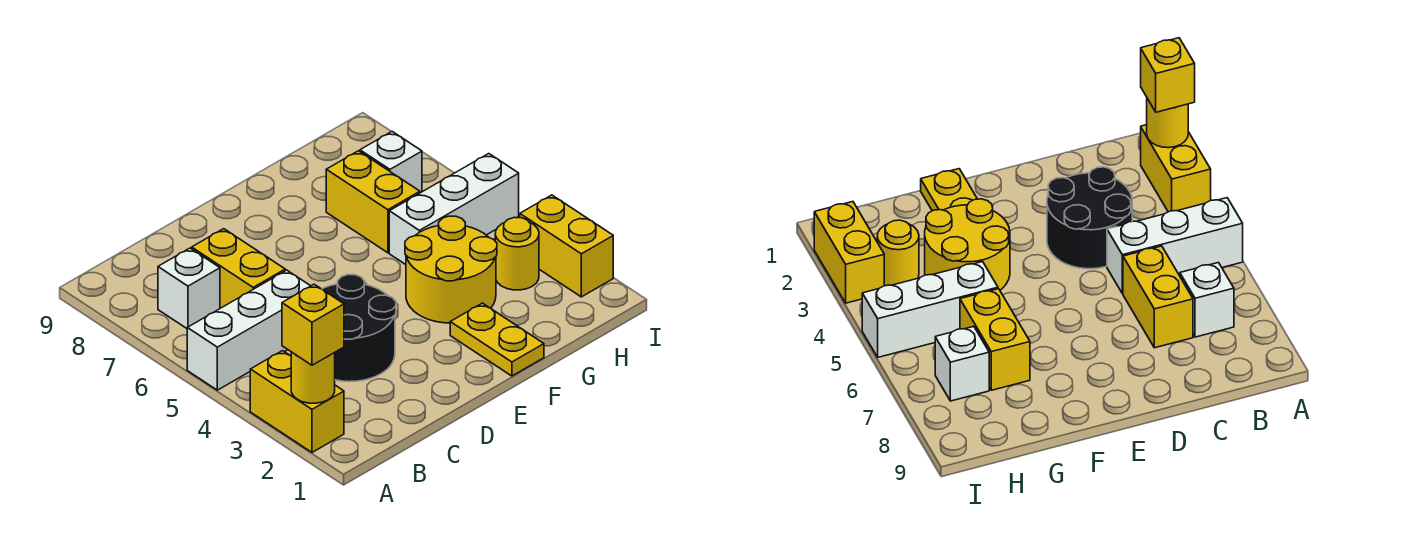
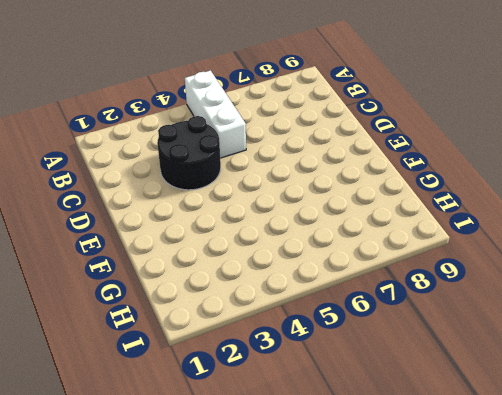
none -> yellow 1x2 brick [250,351,344,452]
none -> white 1x1 brick [158,248,220,328]
none -> yellow 1x2 brick [192,229,285,308]

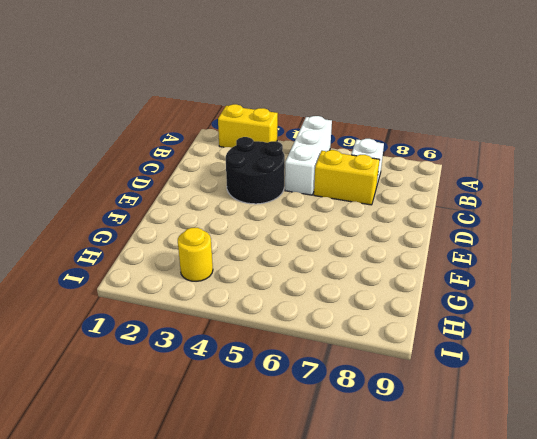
none -> yellow 1x2 plate [450,303,544,376]
none -> yellow 2x2 round brick [405,216,497,323]
none -> white 1x3 brick [389,154,519,265]

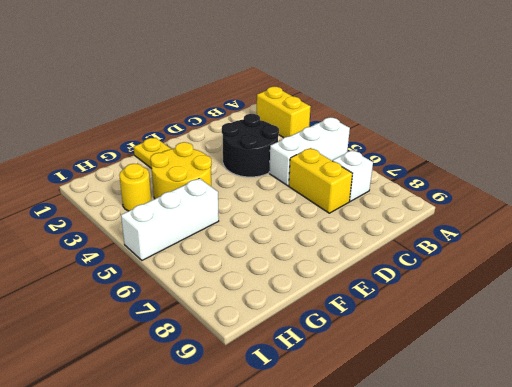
none -> yellow 1x2 brick [326,151,420,253]
none -> white 1x1 brick [360,131,422,193]
none -> yellow 1x2 brick [520,195,613,297]

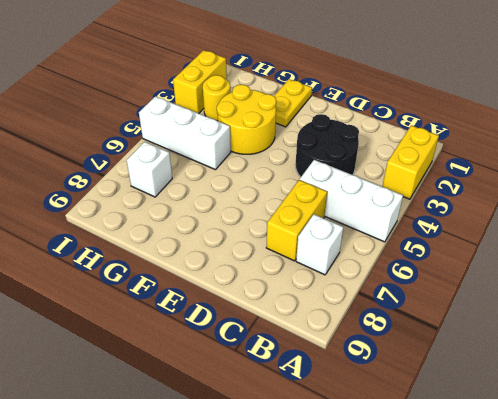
none -> yellow 1x2 brick [326,151,420,253]
none -> yellow 1x1 round brick [291,352,335,403]
none -> yellow 1x1 brick [282,284,344,365]

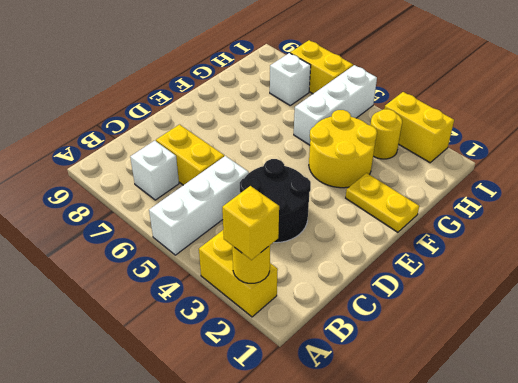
yellow 1x2 brick [290,40,353,94] -> yellow 1x2 brick moved to [326,151,420,253]

